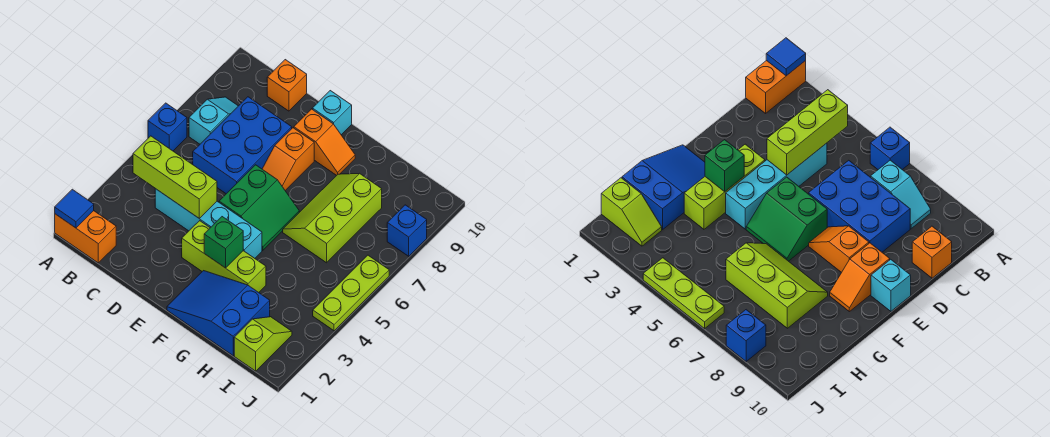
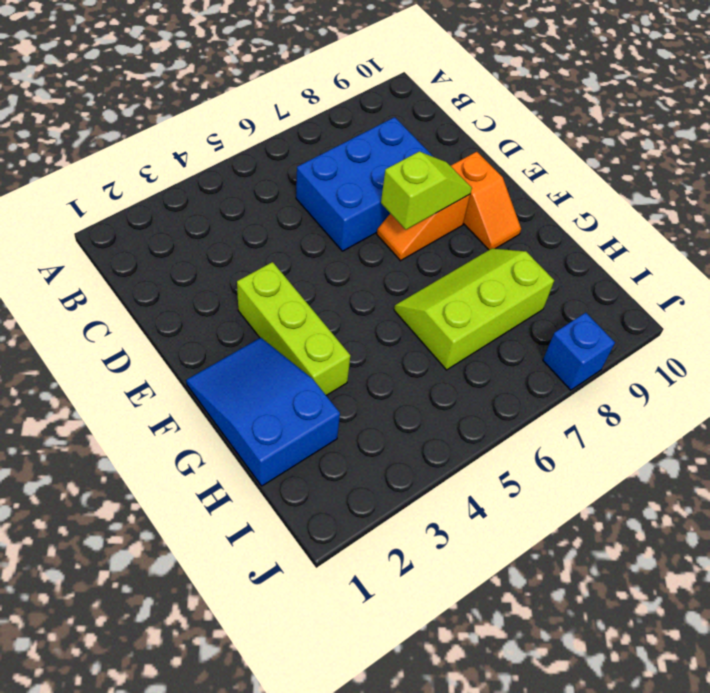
lime 1x2 slope [381,152,472,230] -> lime 1x2 slope moved to [234,317,292,371]
none -> orange 1x2 brick [55,211,116,263]
none -> blue 1x1 brick [148,103,187,151]
none -> cyan 1x2 slope [189,97,238,144]

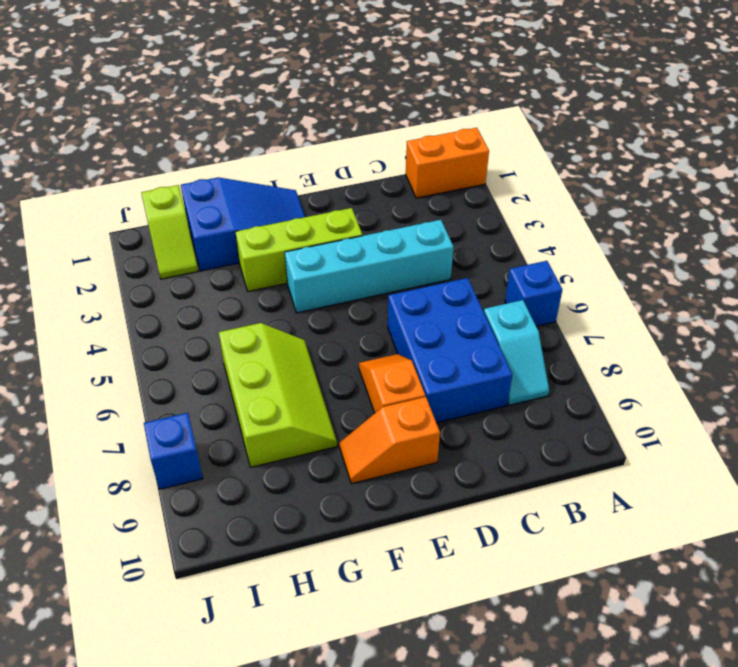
none -> orange 1x1 brick [267,60,307,111]
none -> green 2x2 slope [219,165,299,250]
none -> cyan 1x1 brick [312,91,352,135]

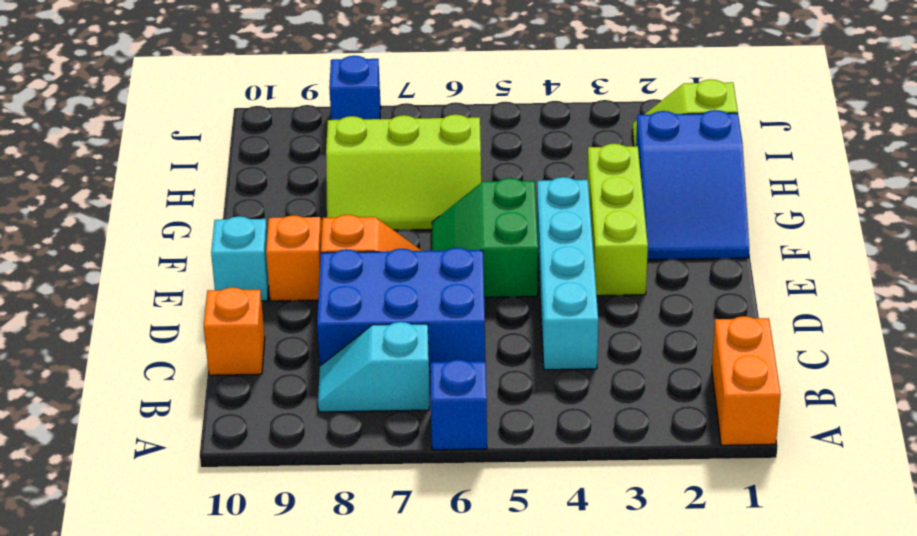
green 2x2 slope [432,178,538,297] -> green 2x2 slope turned to [219,165,299,250]
none -> lime 1x3 plate [313,255,389,331]
none -> blue 1x1 tile [55,189,94,228]
none -> lime 1x3 brick [133,136,217,219]

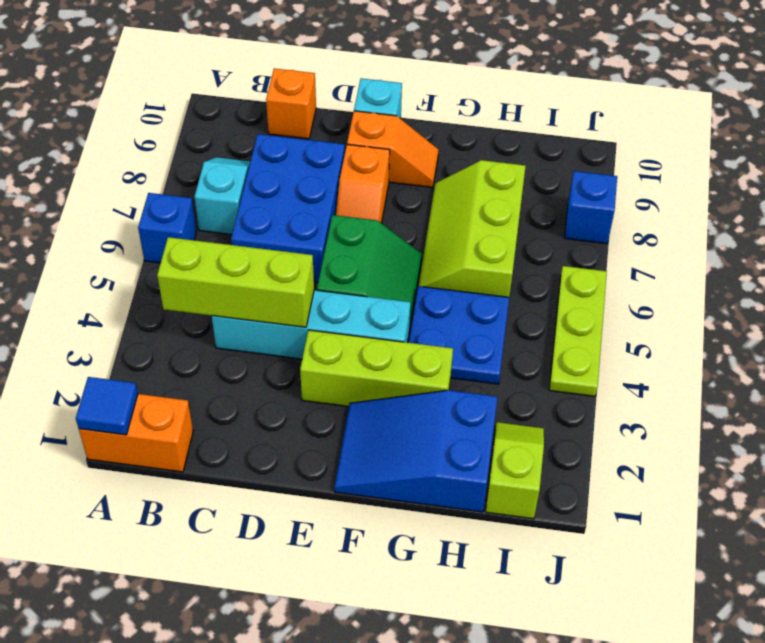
blue 2x2 plate [409,286,509,384] -> none
none -> green 1x1 brick [204,217,243,268]

